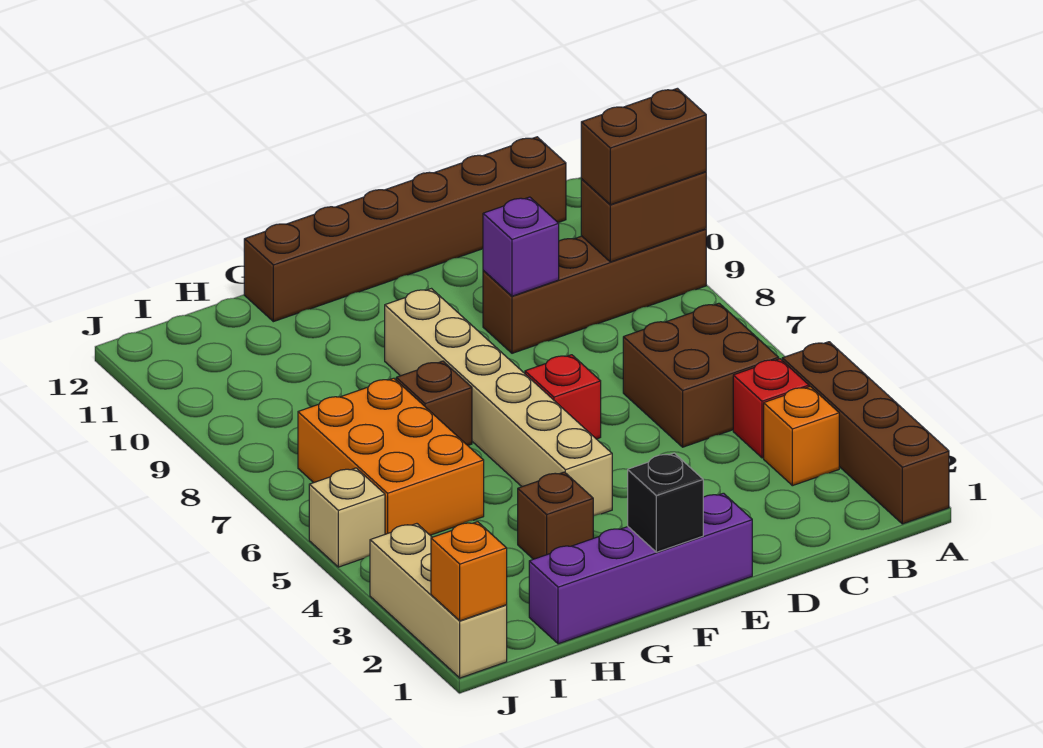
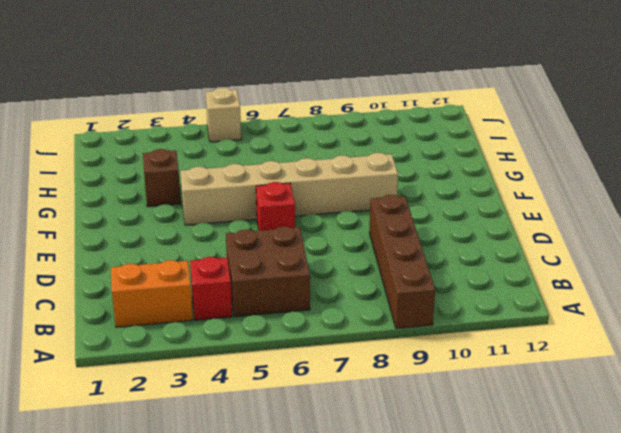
orange 1x2 brick [111,260,193,327] -> orange 1x1 brick [764,387,839,486]
none -> brown 1x4 brick [782,342,949,524]
none -> brown 1x6 brick [244,137,566,322]
none -> purple 1x4 brick [529,493,752,644]

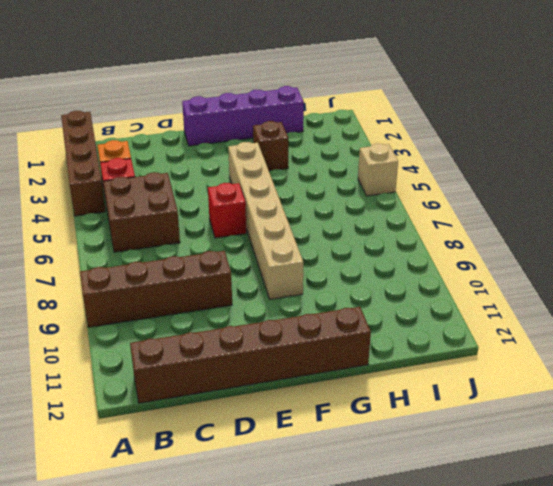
none -> brown 1x1 brick [396,361,472,445]
none -> orange 2x3 brick [298,378,484,535]
none -> tan 1x3 brick [370,524,507,678]

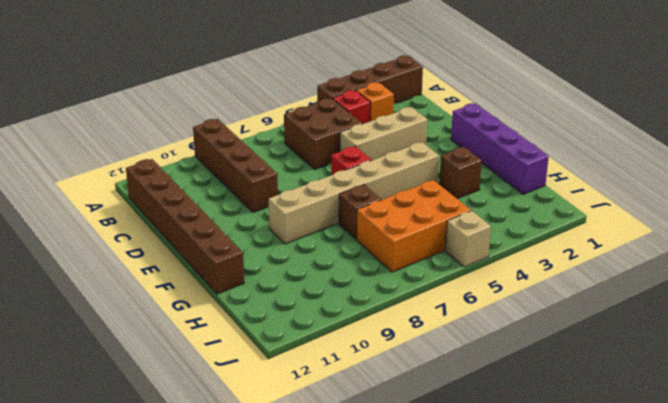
tan 1x3 brick [340,107,427,160] -> tan 1x3 brick moved to [370,524,507,678]
none -> brown 1x2 brick [581,172,706,262]
none -> purple 1x1 brick [483,197,559,296]
none -> black 1x1 brick [628,453,703,552]

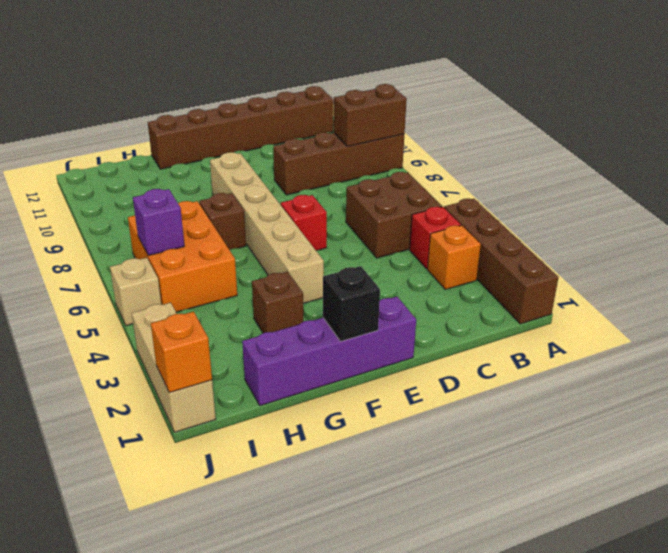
purple 1x1 brick [133,189,184,255] -> purple 1x1 brick moved to [483,197,559,296]
none -> brown 1x2 brick [581,88,706,205]

